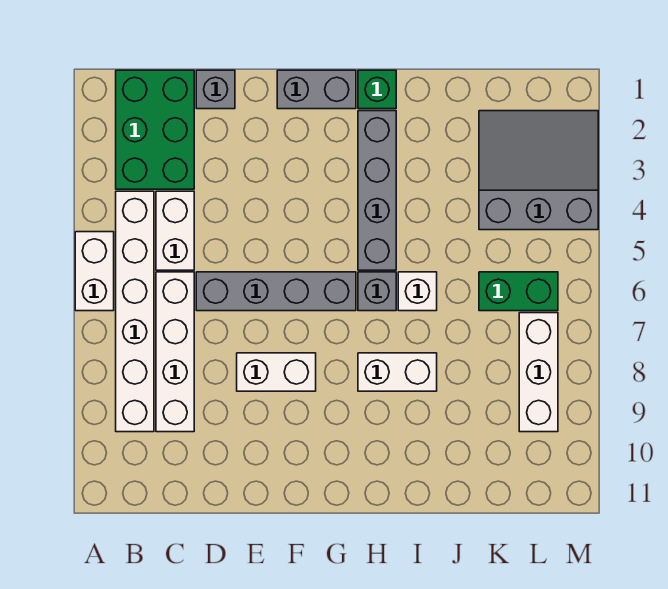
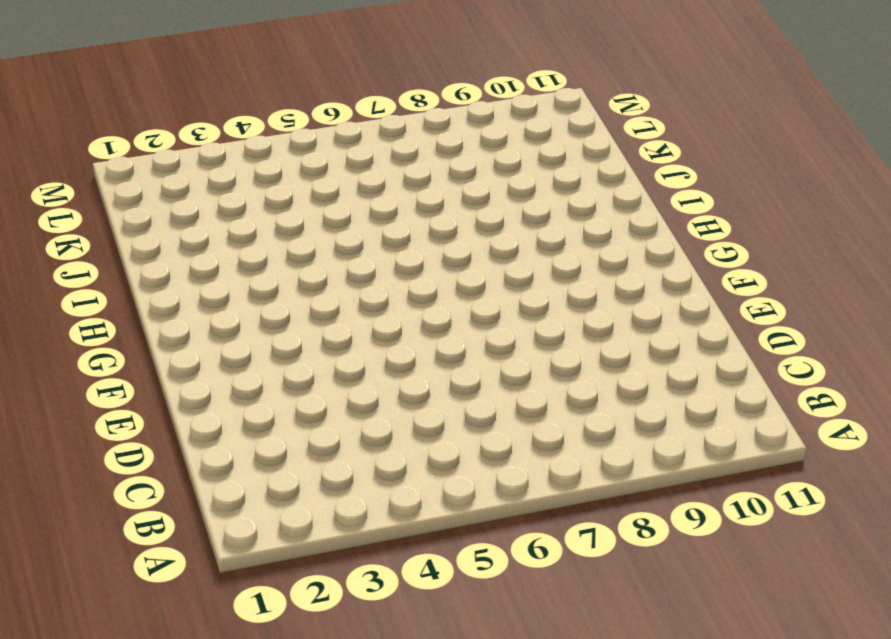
none -> white 1x2 brick [75,232,114,311]
none -> green 2x3 brick [116,70,194,189]
none -> white 1x6 brick [116,191,154,432]

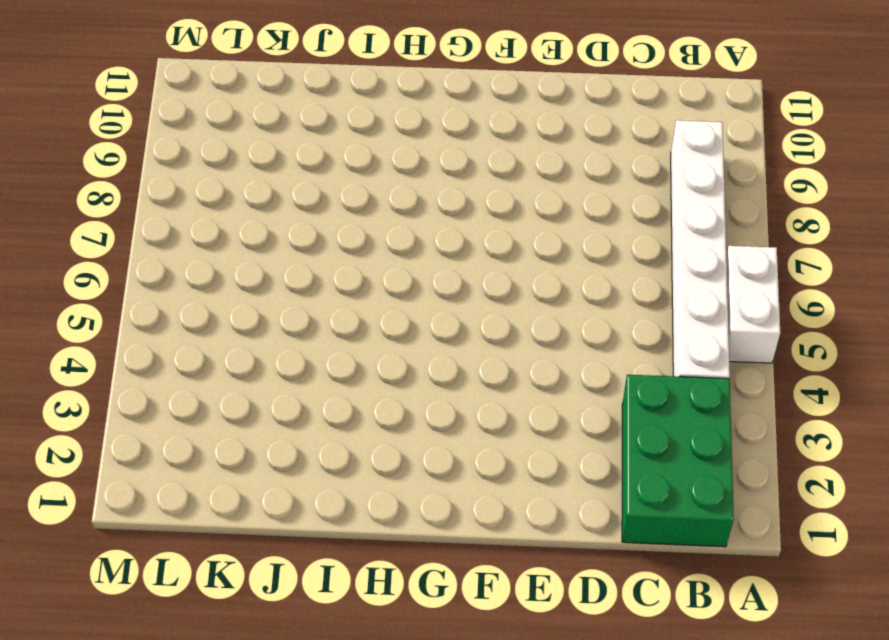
none -> white 1x2 brick [156,191,194,270]
none -> white 1x4 brick [156,272,194,432]
none -> grey 1x1 brick [196,70,235,109]

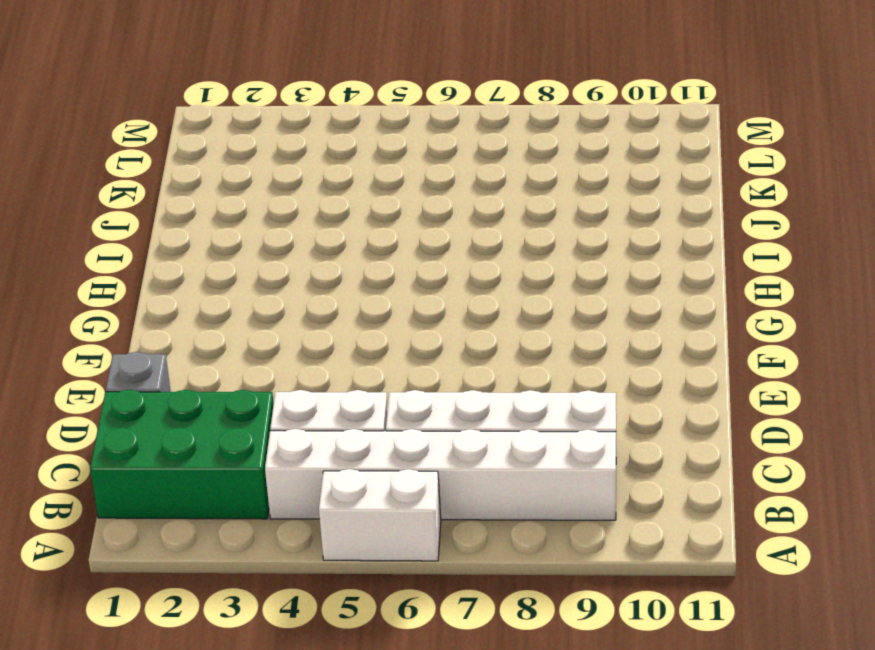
none -> grey 1x4 brick [196,272,356,311]
none -> white 1x2 brick [237,353,316,391]
none -> grey 1x2 brick [277,70,356,109]

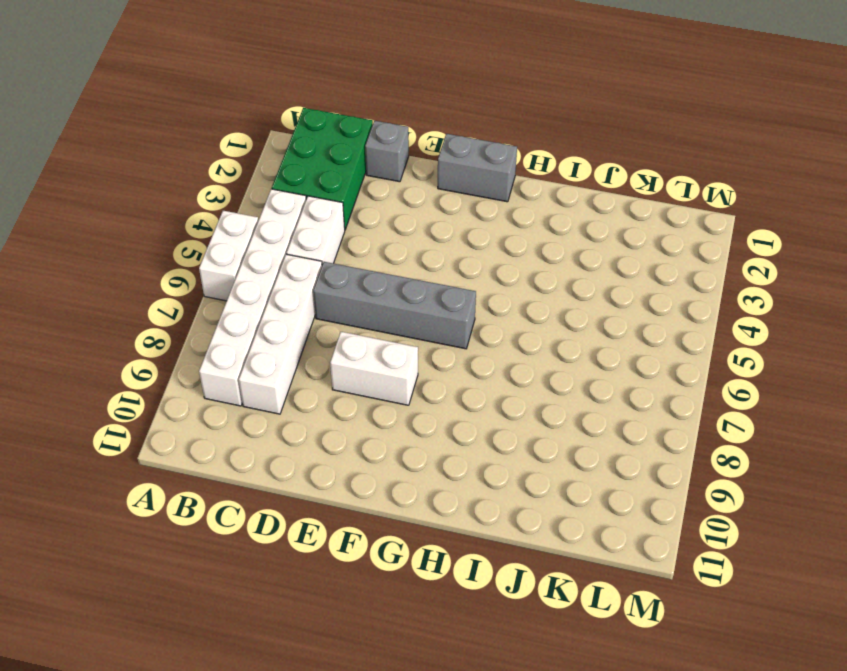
none -> green 1x1 brick [358,70,396,109]
none -> grey 1x4 brick [358,111,396,270]
none -> grey 1x1 brick [358,272,396,311]

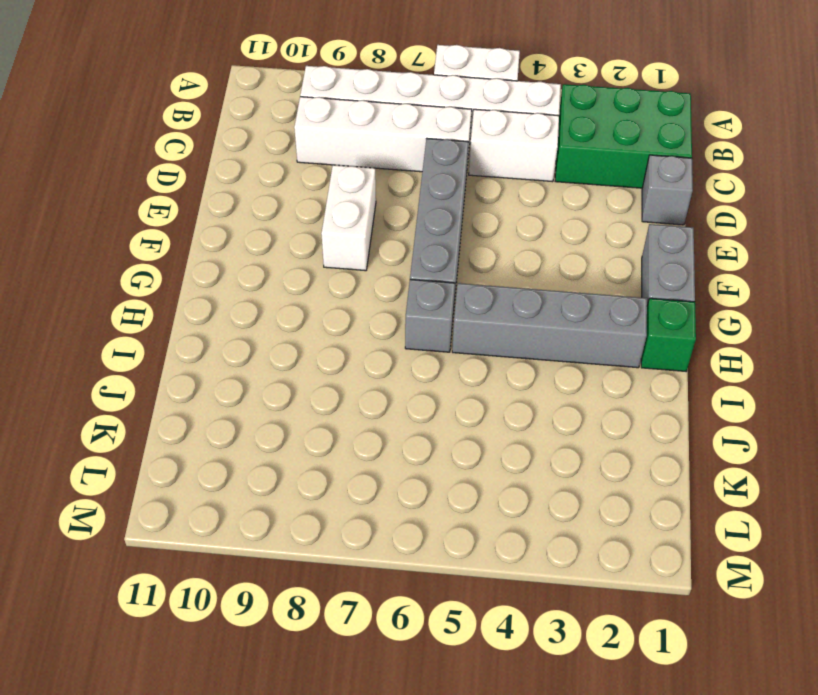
none -> white 1x2 brick [358,353,437,391]
none -> white 1x1 brick [398,272,437,311]
none -> grey 3x3 slope [479,111,598,230]

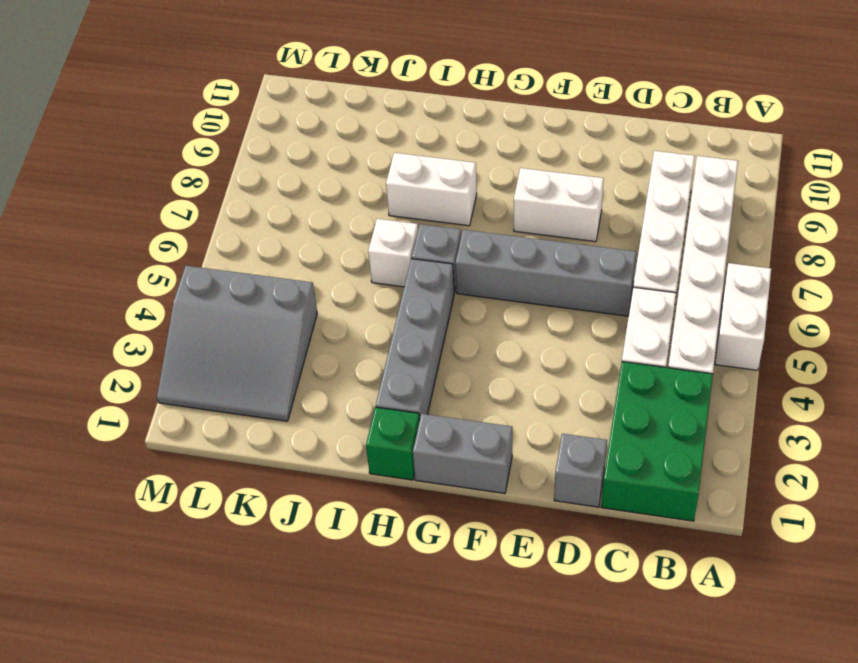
none -> green 1x2 brick [479,272,558,311]
none -> white 1x3 brick [519,313,558,432]

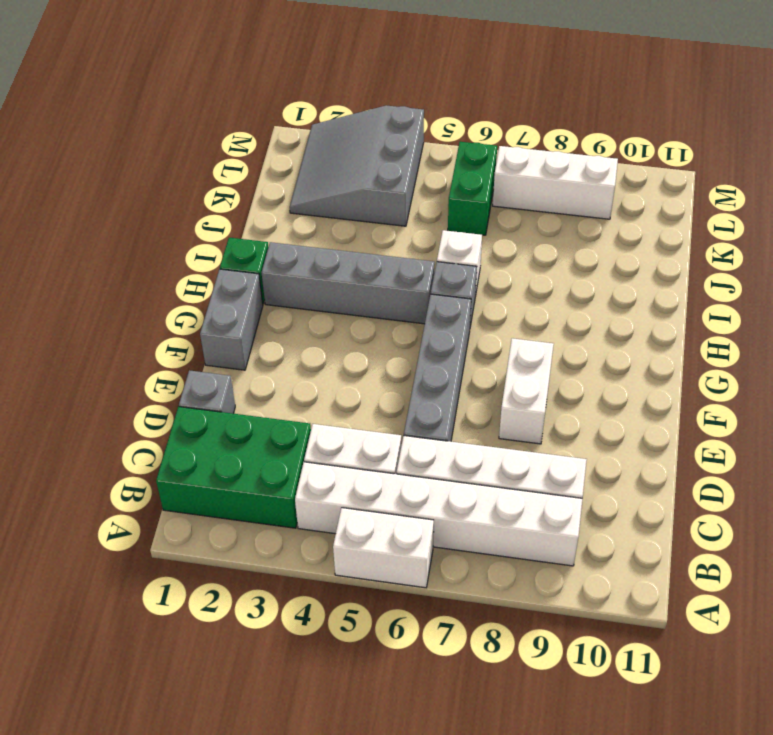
none -> white 1x2 brick [358,353,437,391]

